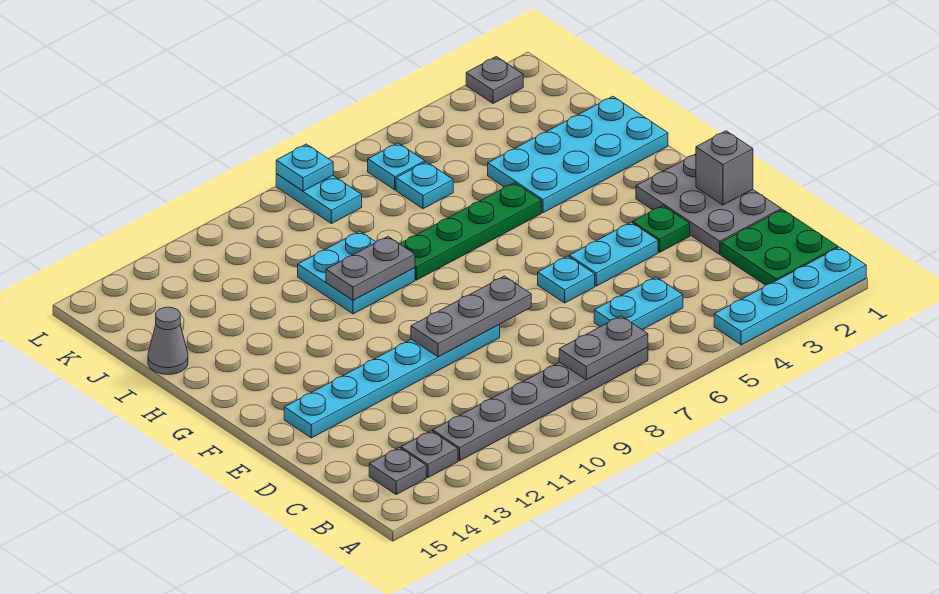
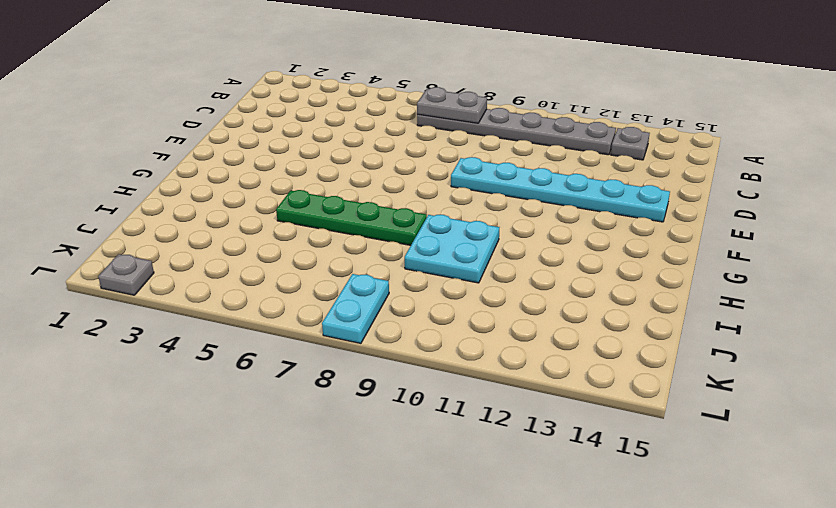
none -> cyan 1x4 plate [714,247,866,345]
none -> green 2x2 plate [721,209,838,285]
none -> grey 1x1 plate [369,448,426,494]

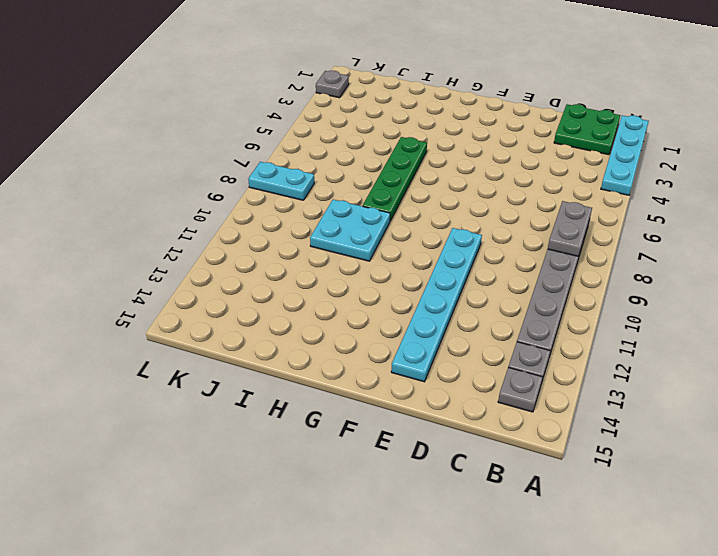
none -> cyan 1x2 plate [594,277,683,330]
none -> grey 2x3 plate [636,154,781,254]
none -> green 1x1 plate [633,206,690,252]

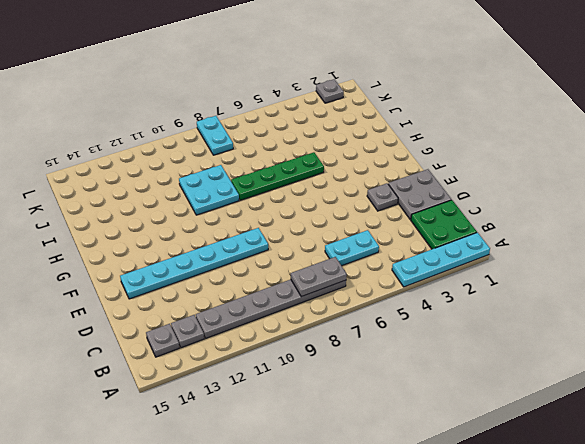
grey 2x2 plate [388,169,452,220] -> grey 2x3 plate [636,154,781,254]
grey 1x1 plate [367,183,398,211] -> green 1x1 plate [633,206,690,252]
none -> cyan 1x2 plate [569,222,658,286]
none -> cyan 1x1 plate [538,256,595,303]
none -> cyan 2x4 plate [488,96,668,213]

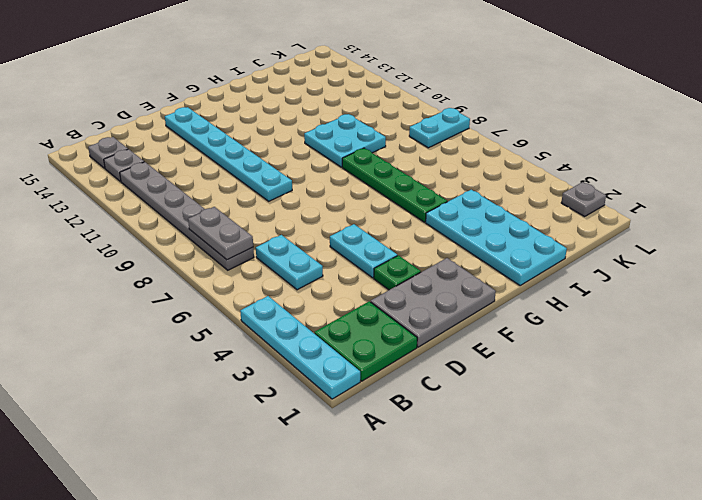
none -> cyan 1x1 plate [538,256,595,303]
none -> grey 1x1 cone [148,307,188,374]
none -> cyan 1x1 plate [396,162,453,209]

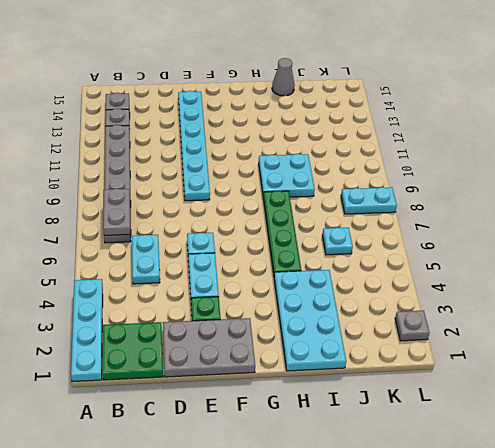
none -> cyan 1x1 plate [368,143,425,190]
none -> grey 1x1 brick [696,131,753,205]
none -> grey 1x3 plate [411,276,531,357]

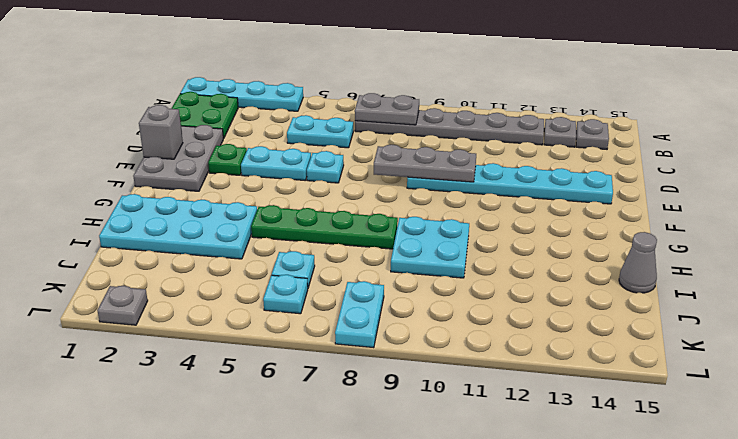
none -> grey 1x2 plate [326,237,415,300]
none -> cyan 1x1 plate [276,144,333,191]

